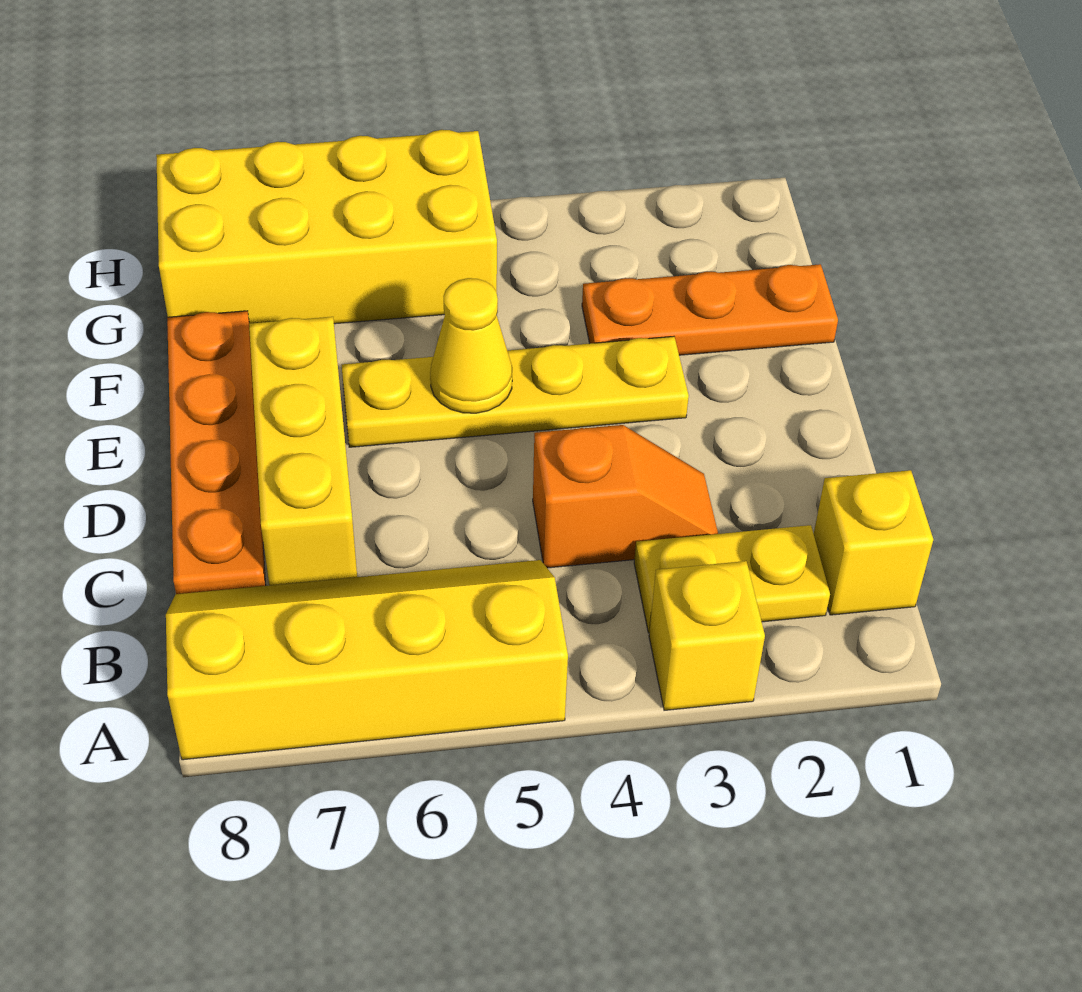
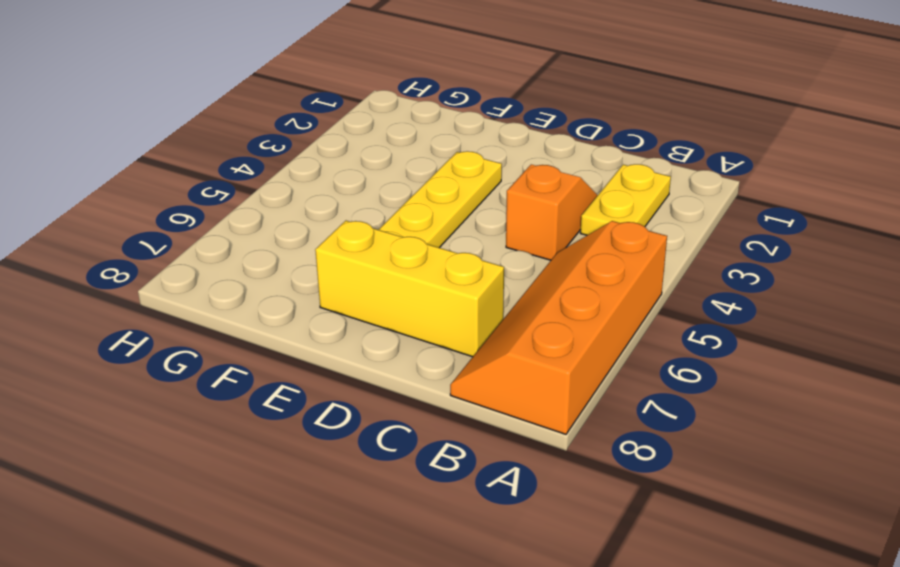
orange 2x4 slope [450,221,667,434] -> yellow 2x4 slope [166,560,568,760]
none -> yellow 1x1 brick [649,561,765,710]
none -> yellow 1x1 brick [814,470,933,615]

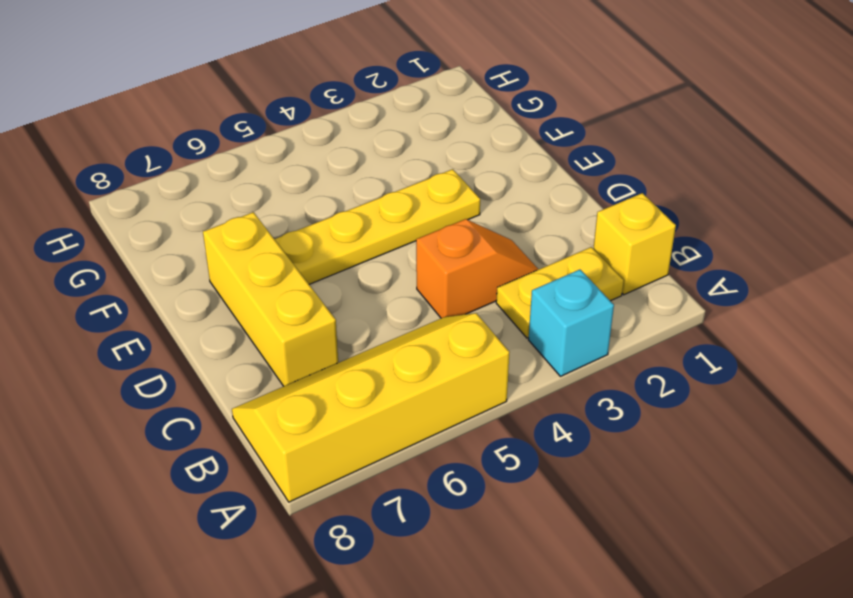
cyan 1x1 brick [528,270,614,376] -> yellow 1x1 brick [649,561,765,710]
none -> orange 1x4 plate [167,311,266,594]
none -> orange 1x3 plate [582,264,838,355]

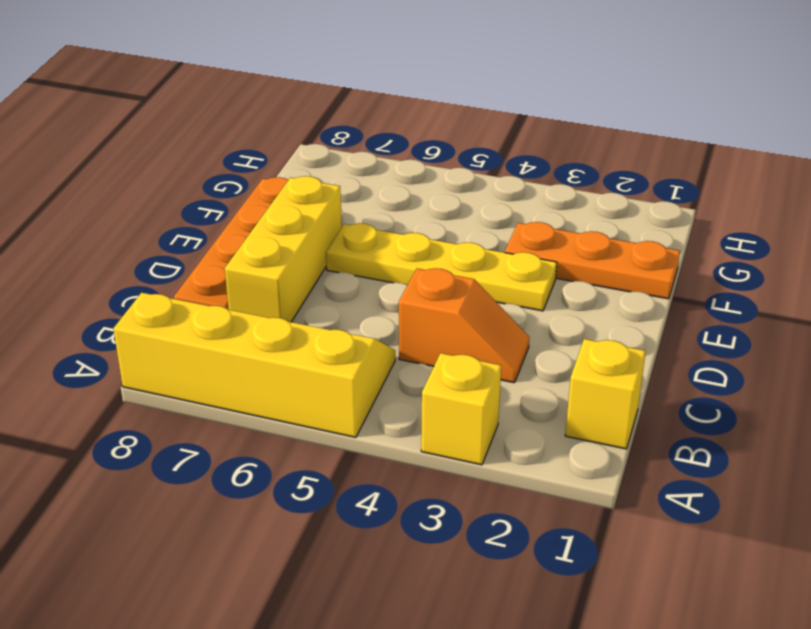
none -> yellow 1x2 plate [634,525,830,633]
none -> yellow 2x4 brick [156,130,497,324]

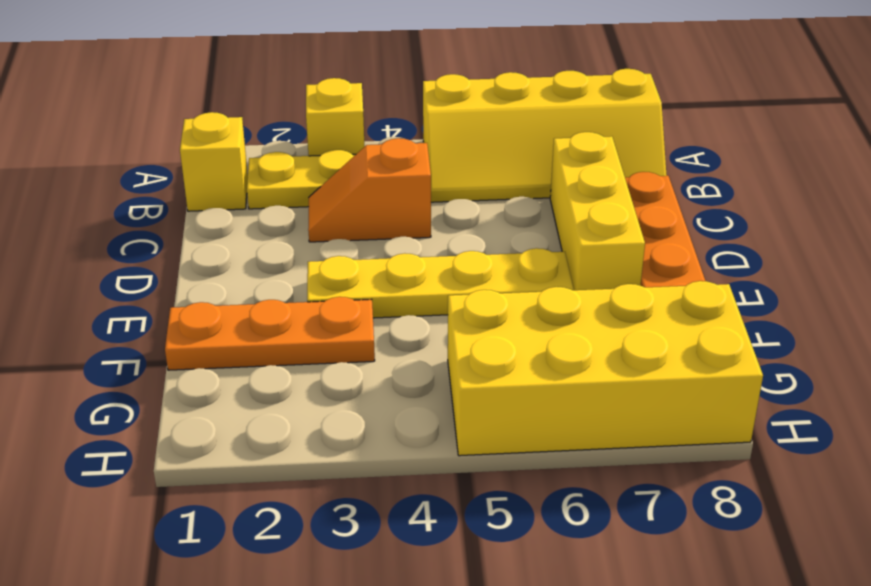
none -> yellow 1x1 cone [430,278,512,413]

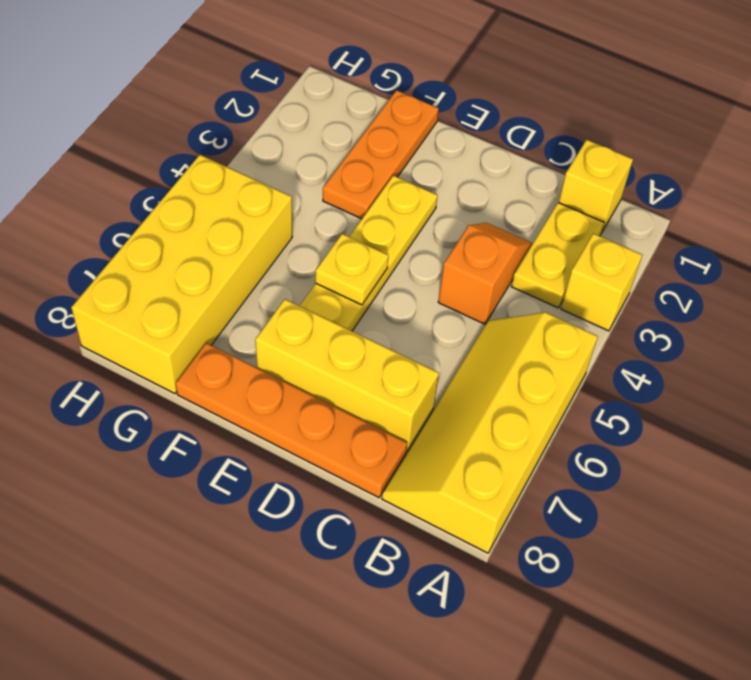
yellow 1x1 plate [315,234,388,305] -> yellow 1x1 cone [430,278,512,413]

